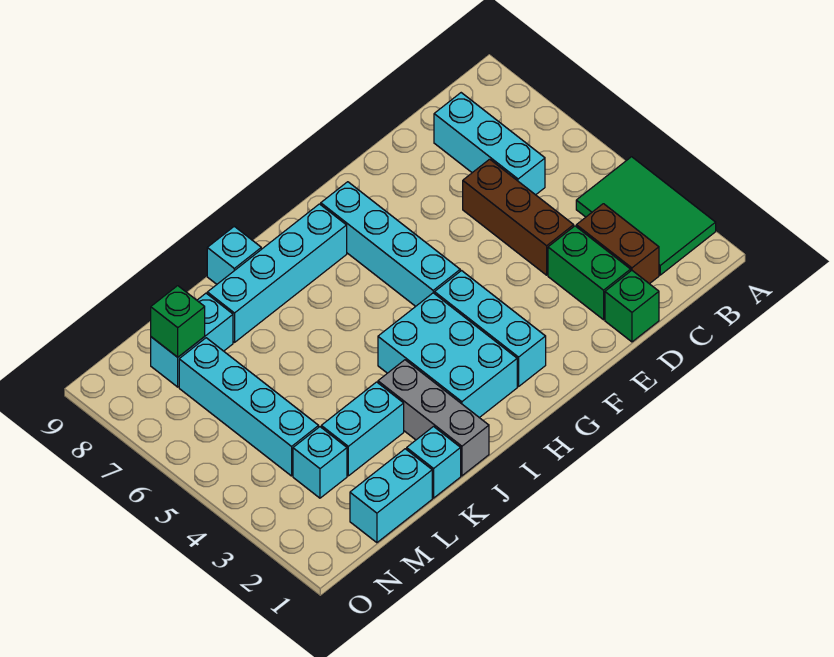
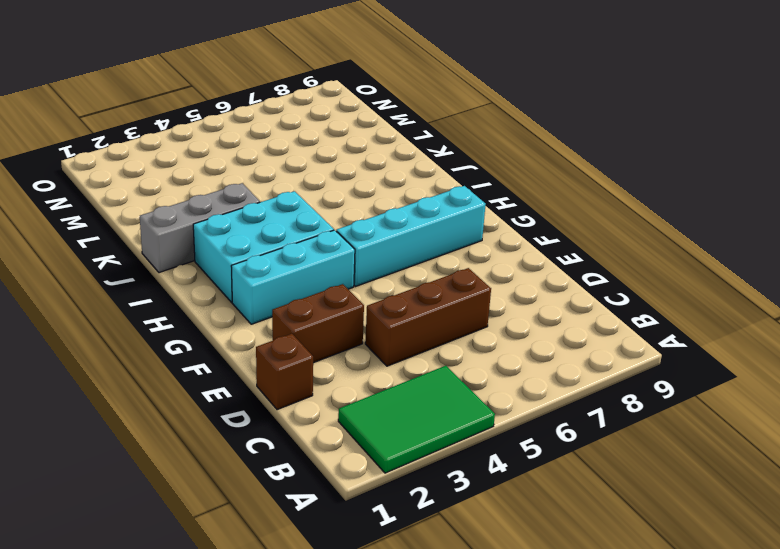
brown 1x1 brick [256,334,313,410] -> green 1x1 brick [605,271,659,342]
brown 1x2 brick [272,284,364,363] -> brown 1x2 brick moved to [576,204,659,284]
none -> cyan 1x3 brick [434,93,545,195]
none -> green 1x2 brick [548,226,631,320]
none -> cyan 1x4 brick [207,204,347,342]

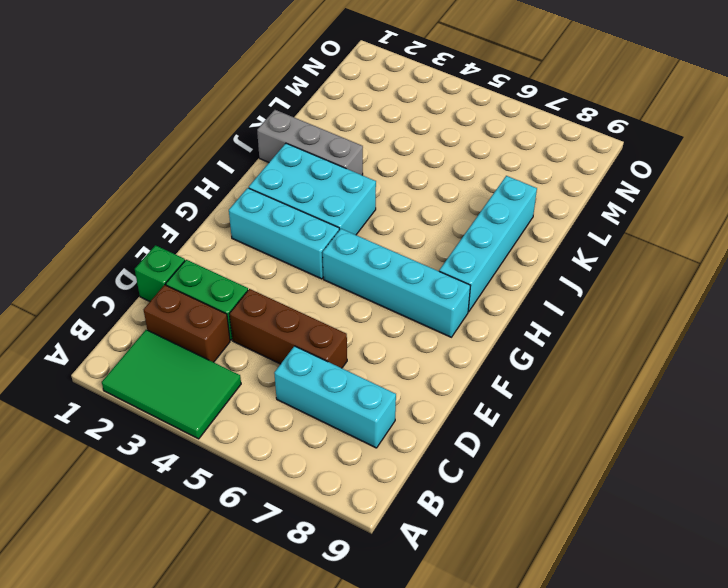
none -> cyan 1x1 brick [207,226,261,284]
none -> cyan 1x1 brick [407,427,461,498]
none -> cyan 1x2 brick [321,382,404,476]

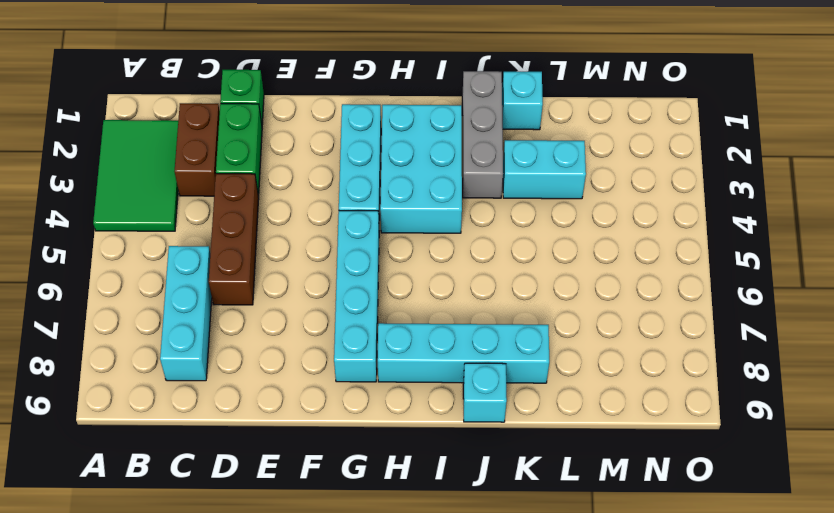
none -> cyan 1x2 brick [350,449,432,543]
none -> cyan 1x2 brick [151,293,233,387]
none -> cyan 1x1 brick [293,427,347,498]

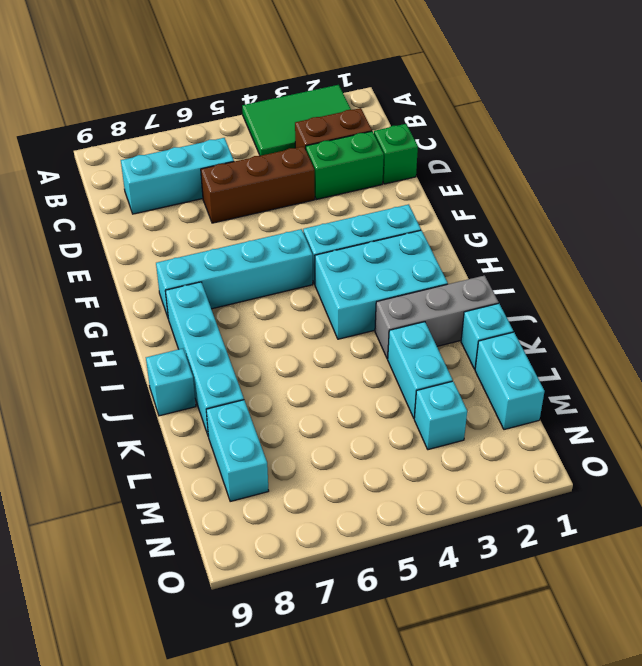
none -> cyan 1x4 brick [179,338,319,476]
none -> green 1x1 brick [151,286,205,357]

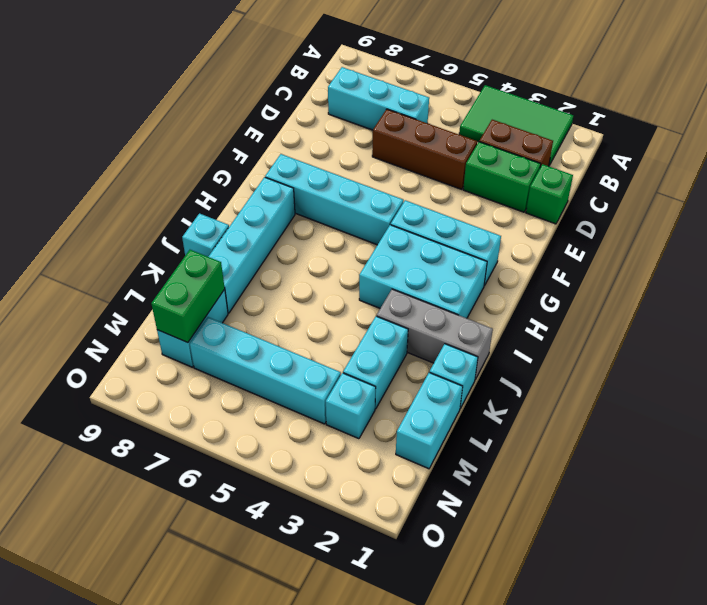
green 1x2 brick [151,250,225,343] -> green 1x1 brick [151,286,205,357]

